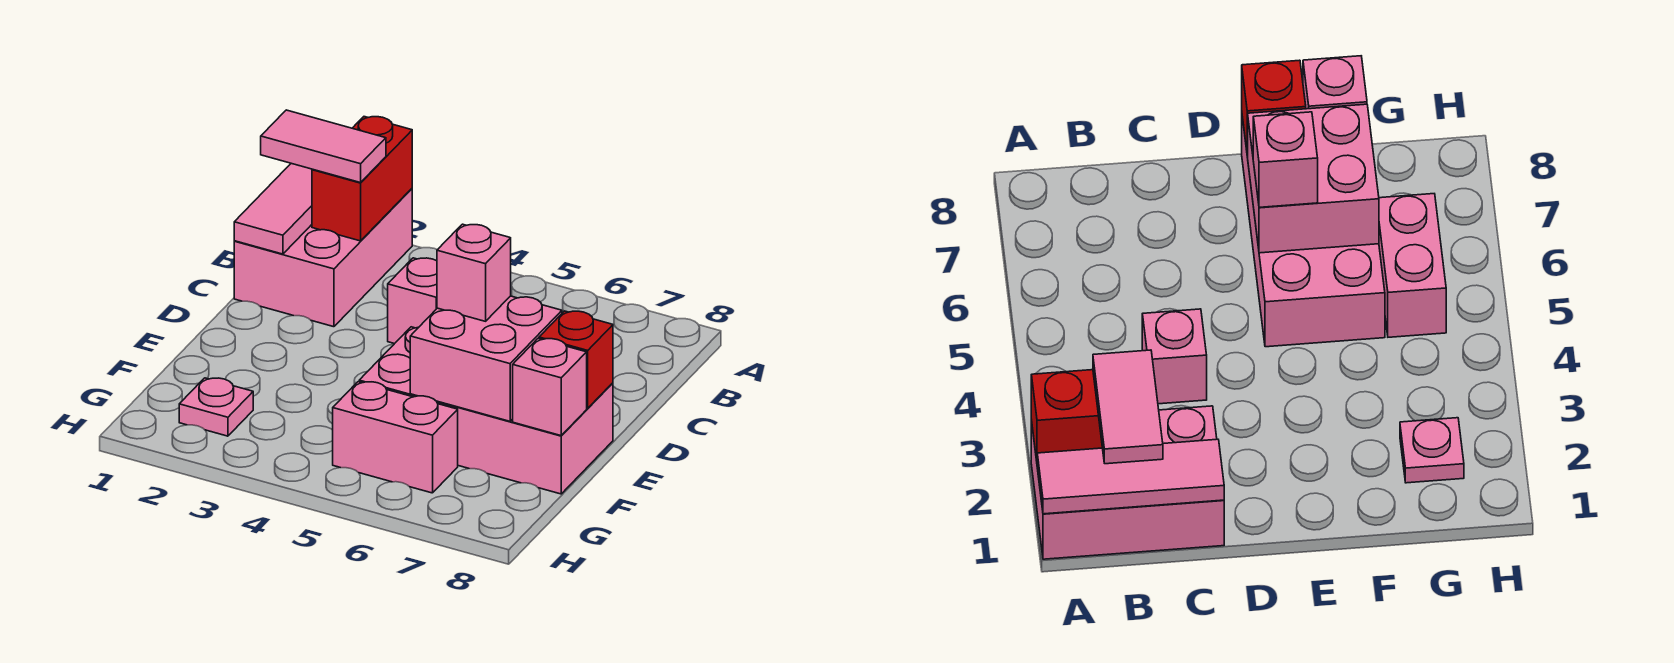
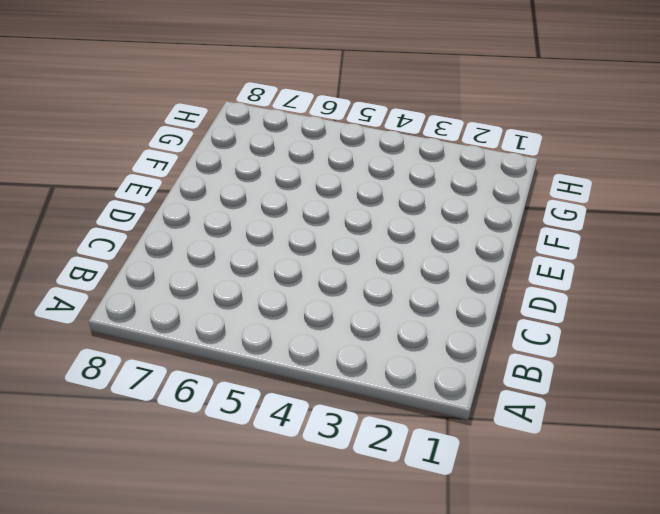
none -> pink 2x3 brick [234,189,412,327]
none -> pink 1x1 brick [388,258,437,344]
none -> pink 2x4 brick [359,327,613,494]

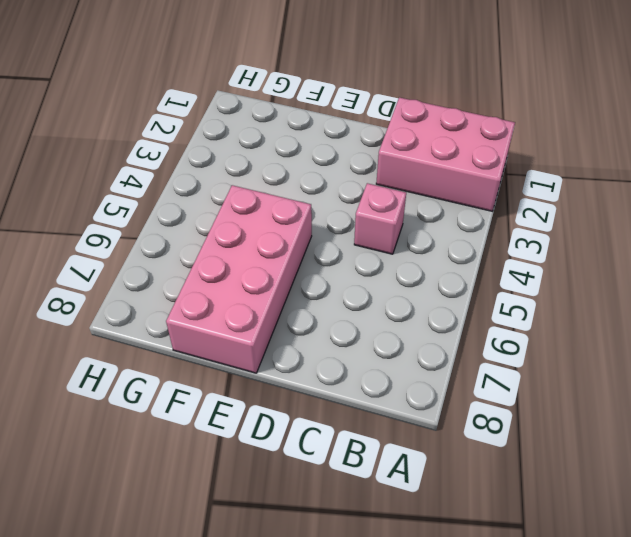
none -> pink 1x1 plate [179,378,253,436]
none -> pink 1x2 brick [333,382,458,493]
none -> pink 1x3 tile [234,163,312,254]

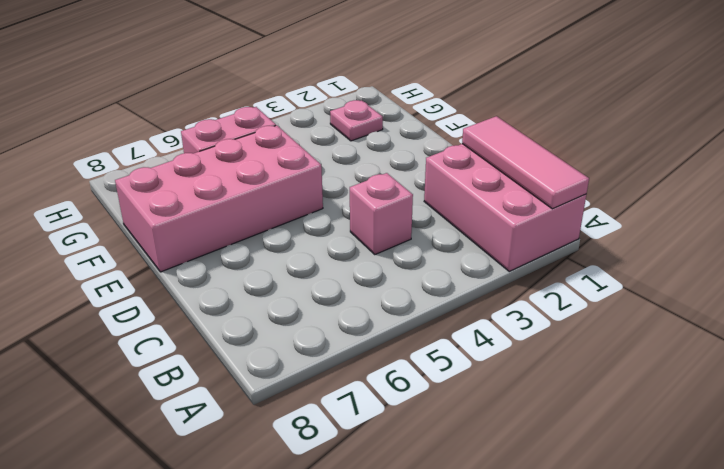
none -> red 1x2 brick [312,117,412,241]
none -> pink 2x2 brick [410,296,562,421]
none -> red 1x1 brick [539,311,613,408]

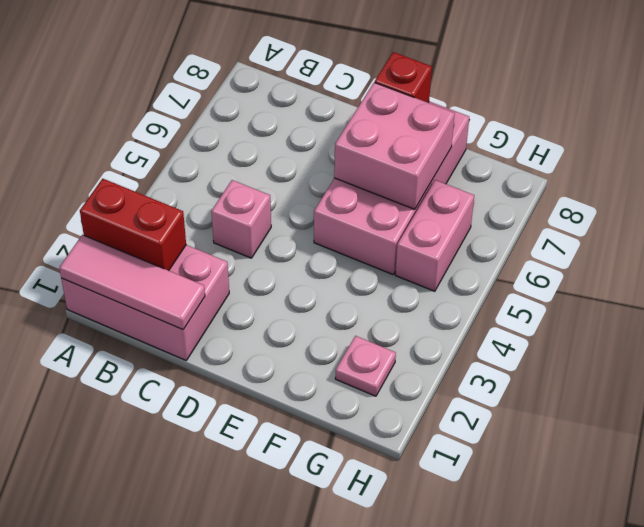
none -> pink 1x1 brick [513,339,587,436]
none -> pink 1x2 tile [261,110,386,183]
none -> pink 1x1 brick [437,224,511,321]

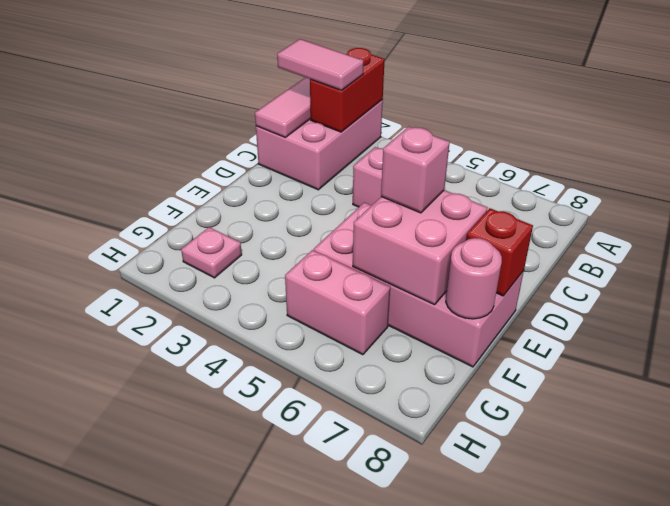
pink 1x1 round brick [446,238,502,319] -> pink 1x1 brick [513,339,587,436]

